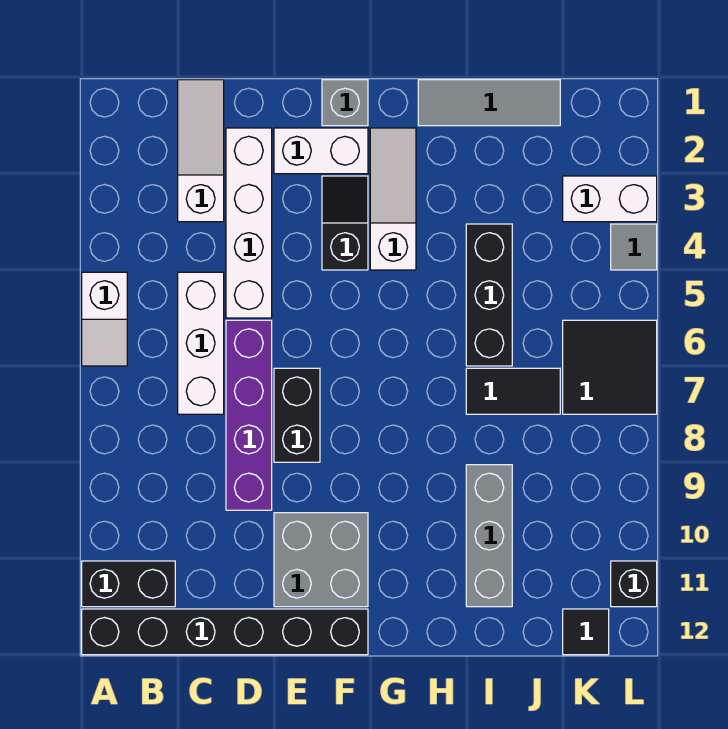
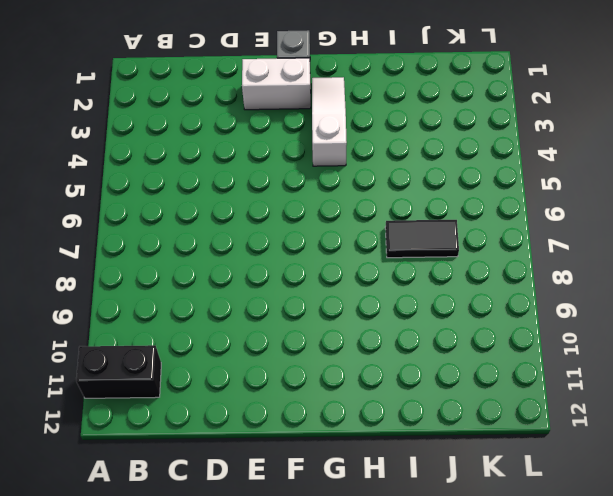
none -> white 1x2 slope [82,272,127,366]
none -> black 1x6 brick [82,609,368,655]
none -> white 1x3 slope [178,80,224,222]

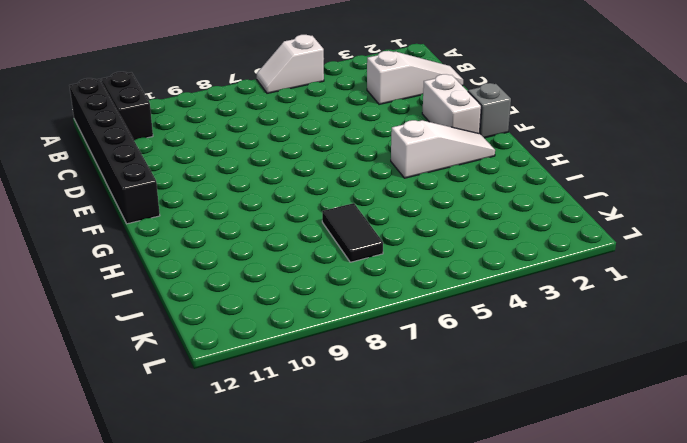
none -> white 1x3 brick [178,272,224,414]
none -> white 1x4 brick [226,128,272,318]
none -> purple 1x4 brick [226,320,272,510]

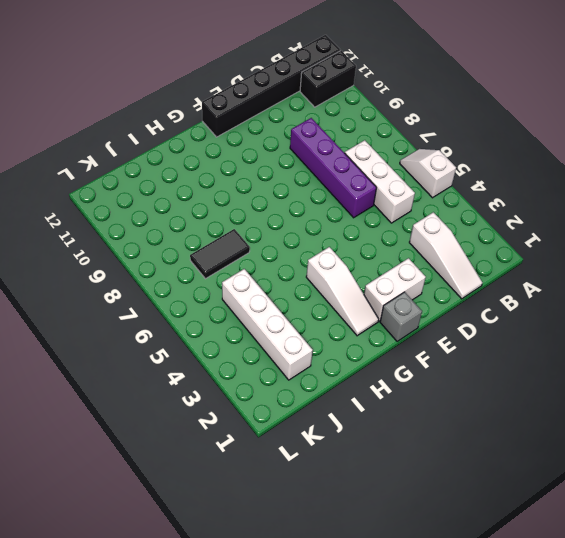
white 1x4 brick [222,269,313,380] -> white 1x4 brick moved to [226,128,272,318]
none -> black 1x2 brick [274,368,320,462]
none -> grey 2x2 brick [274,513,368,607]
none -> black 1x2 slope [322,176,368,270]

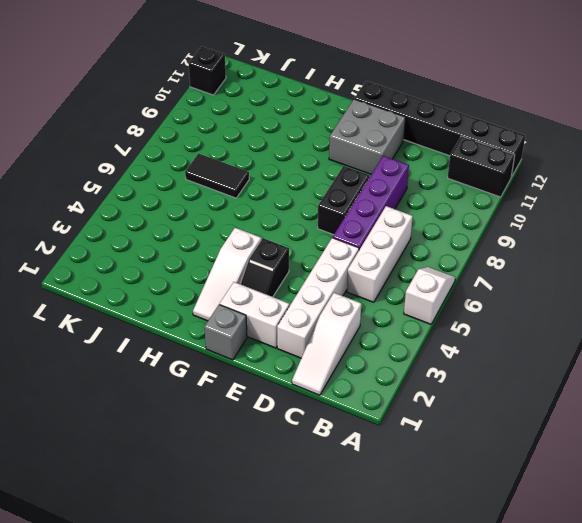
none -> grey 1x3 tile [418,80,560,126]
none -> black 1x3 brick [466,224,512,366]
none -> grey 1x3 brick [466,465,512,607]

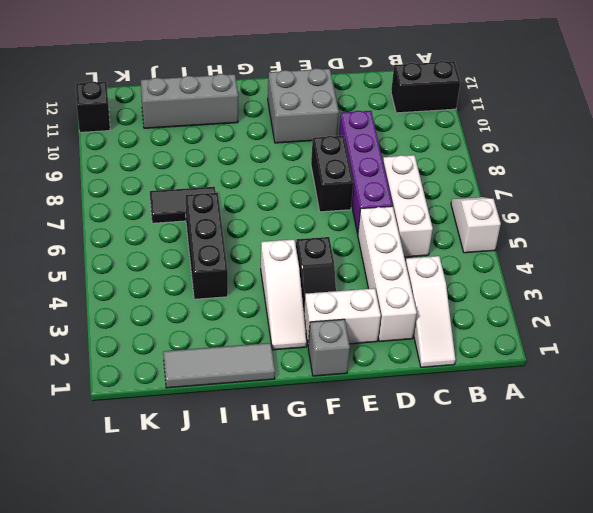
grey 1x3 brick [141,74,238,128] -> grey 1x3 brick turned to [466,465,512,607]
none -> black 1x6 brick [82,609,368,655]
none -> white 1x2 brick [563,176,657,222]
none -> black 2x2 tile [563,320,657,414]

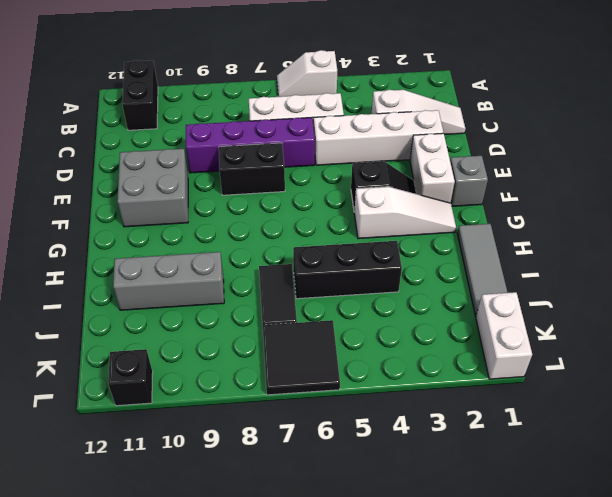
white 1x2 brick [476,292,532,379] -> white 1x2 brick moved to [563,176,657,222]
none -> black 1x6 brick [82,609,368,655]
none -> black 1x1 tile [563,609,609,655]
none -> grey 1x1 tile [611,224,657,270]

